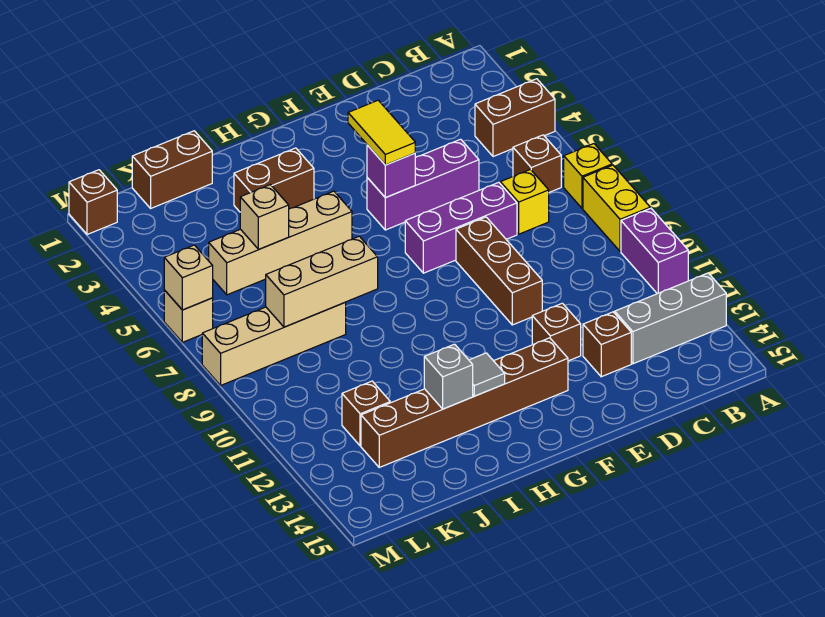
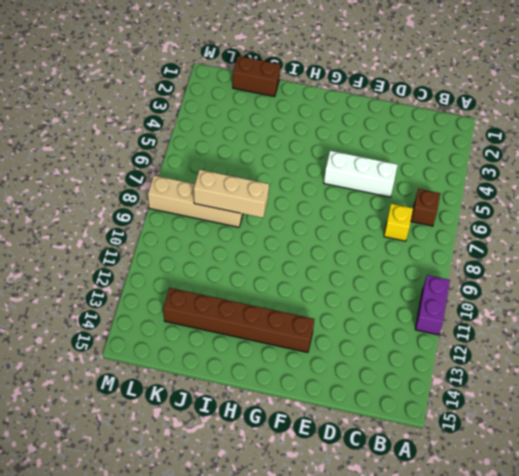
white 1x3 brick [324,151,398,197] -> purple 1x3 brick [367,139,479,230]
none -> brown 1x2 brick [475,79,555,157]
none -> yellow 1x1 brick [564,144,612,208]
none -> yellow 1x2 brick [583,165,650,251]

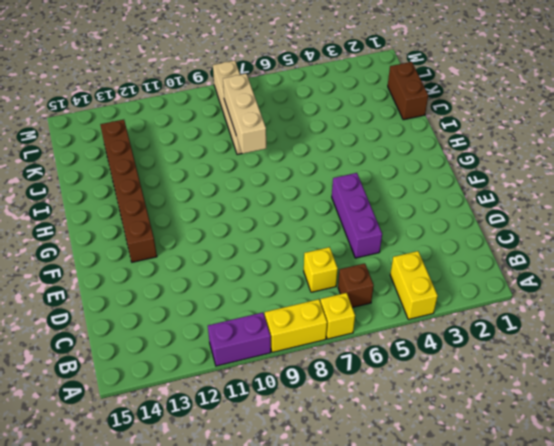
yellow 1x2 brick [390,251,438,319] -> brown 1x2 brick [475,79,555,157]
none -> grey 1x3 brick [615,273,726,364]
none -> purple 1x3 brick [405,182,517,273]
none -> brown 1x1 brick [583,312,631,377]

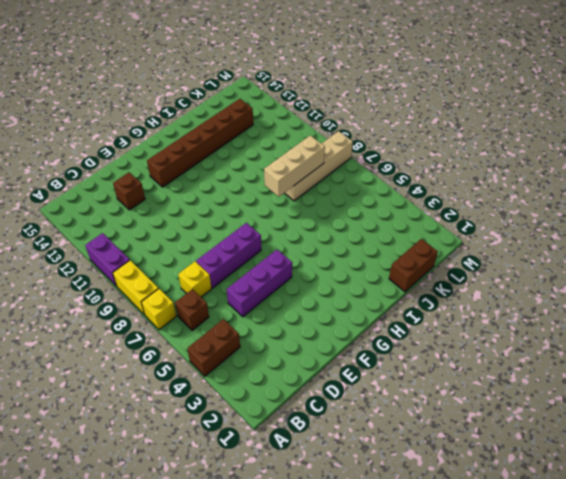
none -> grey 1x3 brick [615,273,726,364]
none -> brown 1x3 brick [456,217,542,325]
none -> brown 1x1 brick [532,303,581,361]

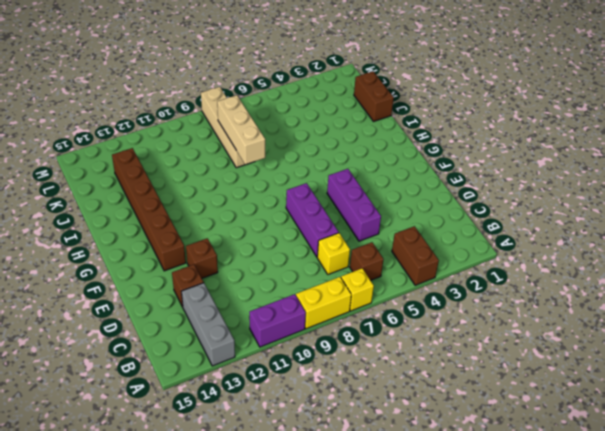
none -> brown 1x3 brick [456,217,542,325]
none -> brown 1x2 brick [234,148,314,212]
none -> tan 1x4 brick [209,191,352,295]

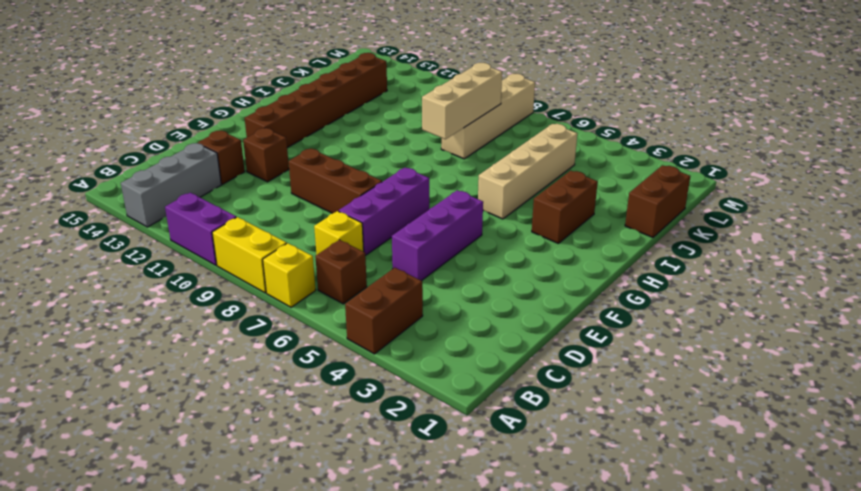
none -> brown 1x1 brick [342,381,390,446]
none -> brown 1x1 brick [69,170,117,235]
none -> tan 1x1 brick [164,290,213,342]

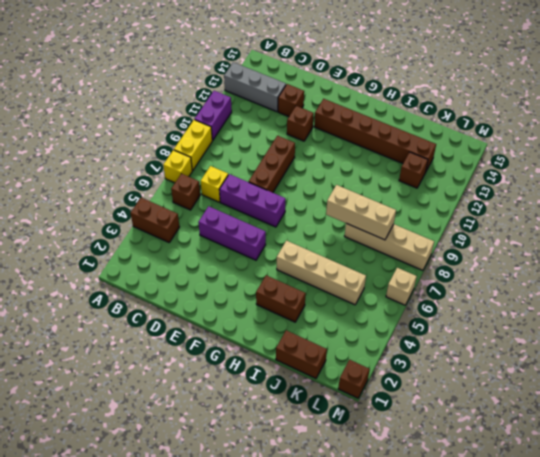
none -> purple 1x1 brick [367,145,415,198]
none -> grey 1x1 tile [469,353,505,396]
none -> grey 1x1 brick [424,344,473,409]

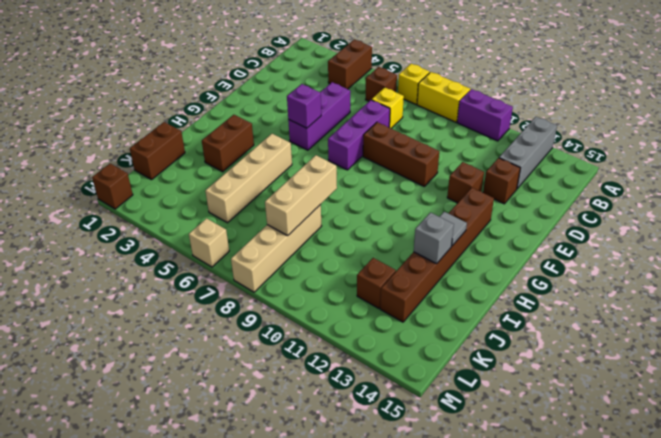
none -> tan 1x1 brick [240,185,289,249]
none -> tan 1x1 brick [164,245,213,310]
none -> yellow 1x2 tile [348,100,415,165]

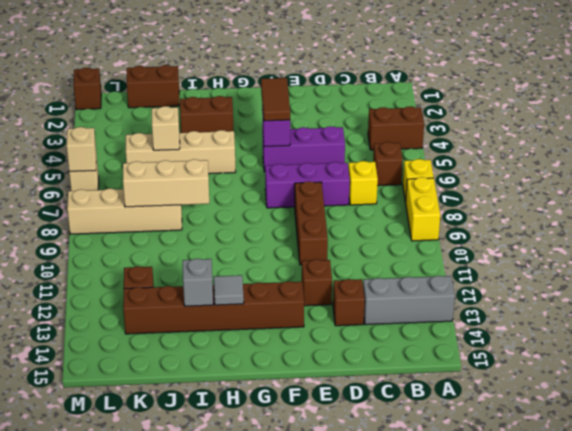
brown 1x2 tile [261,78,290,121] -> yellow 1x2 tile [348,100,415,165]
none -> purple 1x2 brick [621,208,688,294]

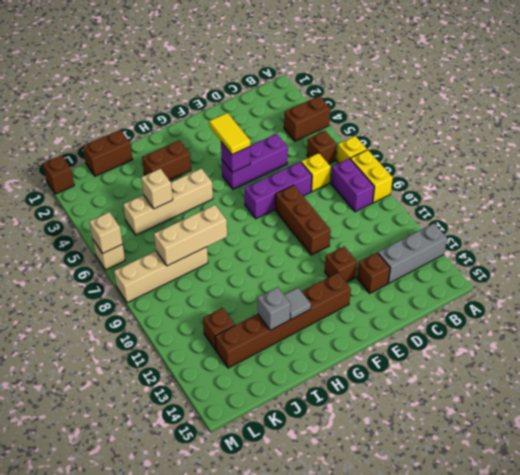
purple 1x2 brick [331,158,374,212] -> purple 1x2 brick moved to [621,208,688,294]

